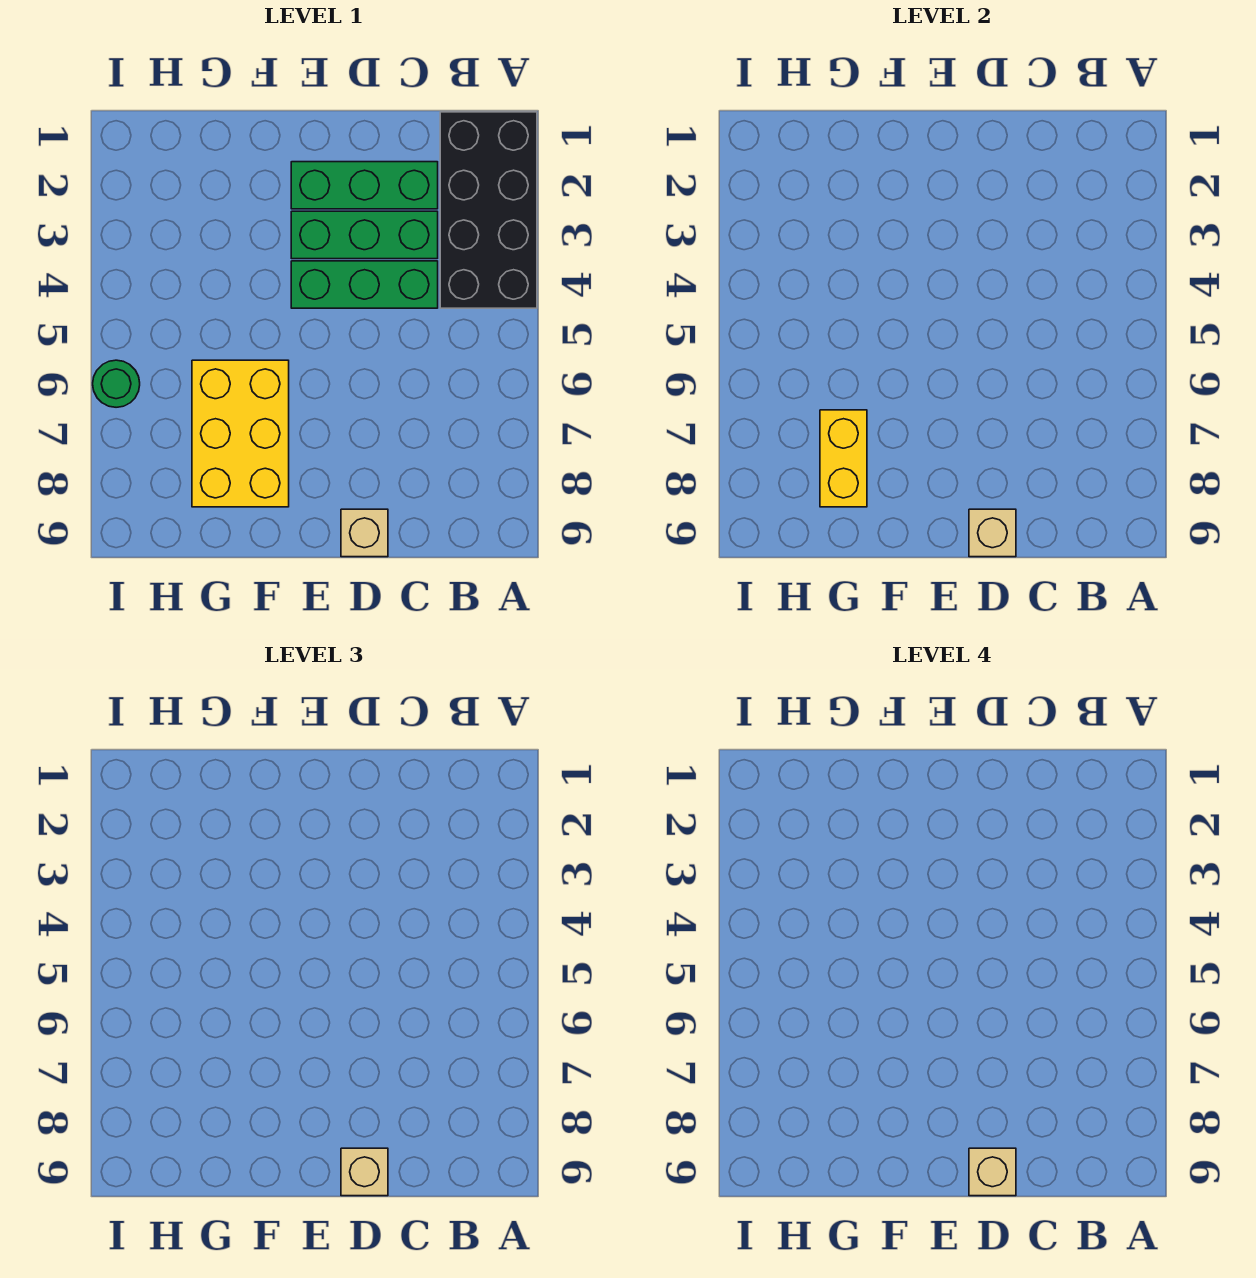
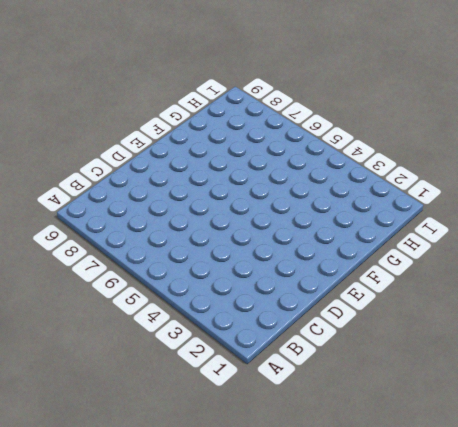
none -> black 2x4 brick [440,112,537,308]
none -> green 1x3 brick [291,162,438,209]

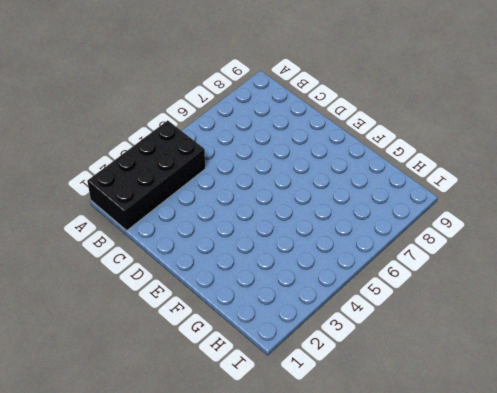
none -> green 1x3 brick [291,162,438,209]
none -> green 1x3 brick [291,211,438,259]

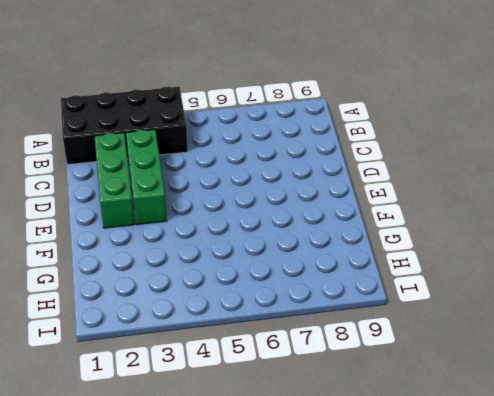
none -> green 1x3 brick [291,261,438,308]
none -> tan 1x1 brick [341,509,388,557]

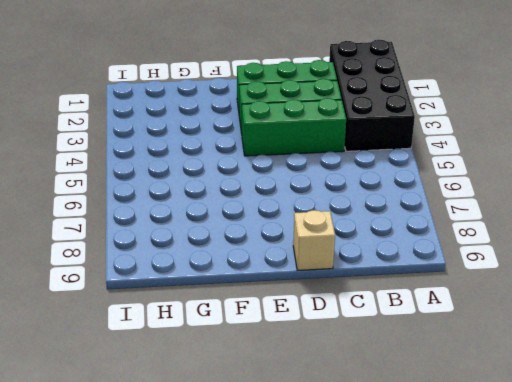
none -> yellow 2x3 brick [192,360,289,507]
none -> green 1x1 round brick [93,360,140,407]

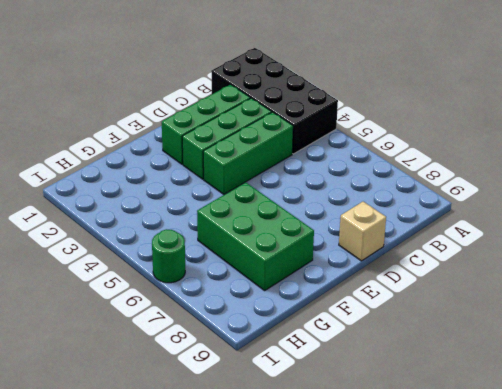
green 2x3 brick [197,182,314,291] -> yellow 2x3 brick [192,360,289,507]
none -> tan 1x1 brick [969,509,1016,557]
none -> yellow 1x2 brick [820,410,867,507]

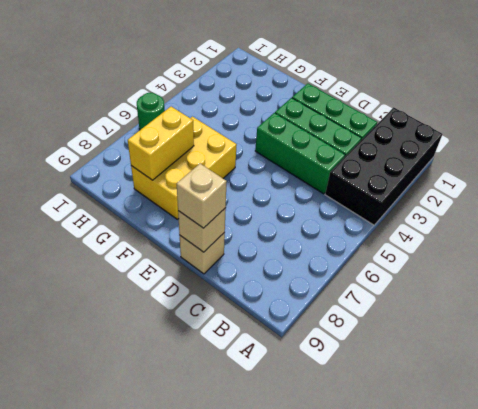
none -> tan 1x1 brick [969,1148,1016,1196]

